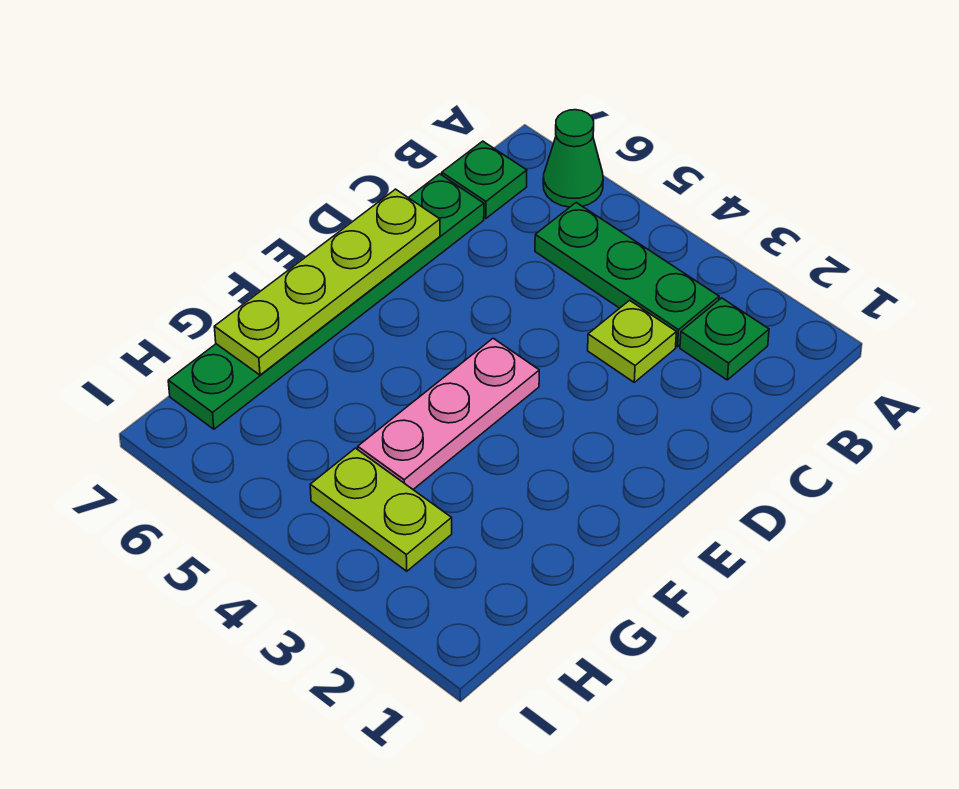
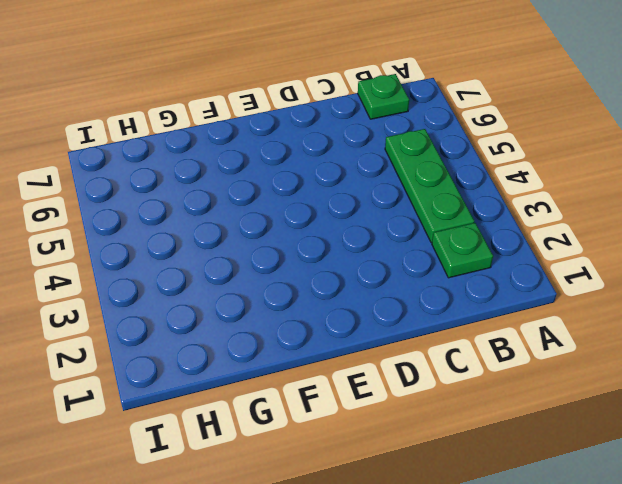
none -> green 1x1 cone [543,110,603,207]
none -> lime 1x1 plate [588,300,676,382]

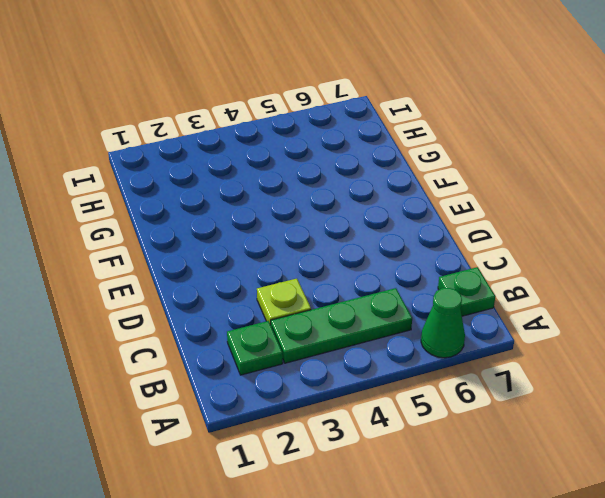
none -> green 1x6 plate [168,174,484,429]
none -> pink 1x3 plate [358,338,539,489]

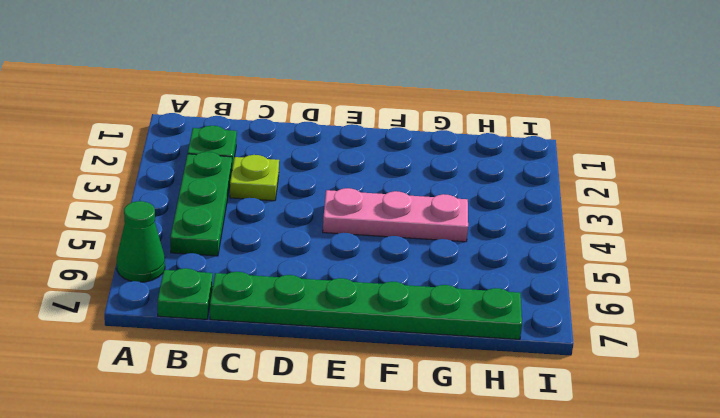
none -> lime 1x2 plate [310,448,452,571]
none -> lime 1x4 plate [214,189,440,375]

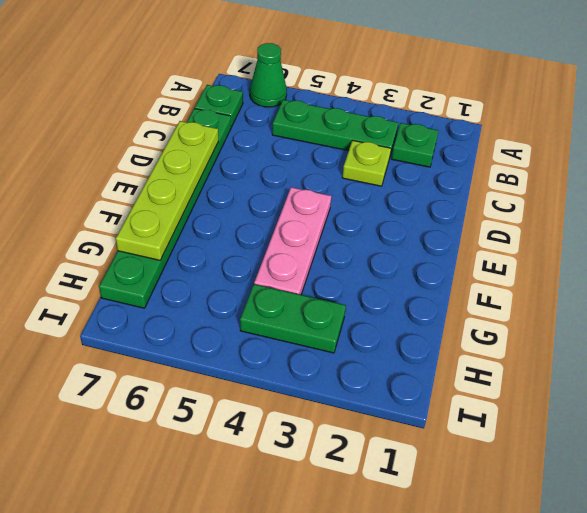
green 1x2 plate [240,284,346,353] -> lime 1x2 plate [310,448,452,571]

